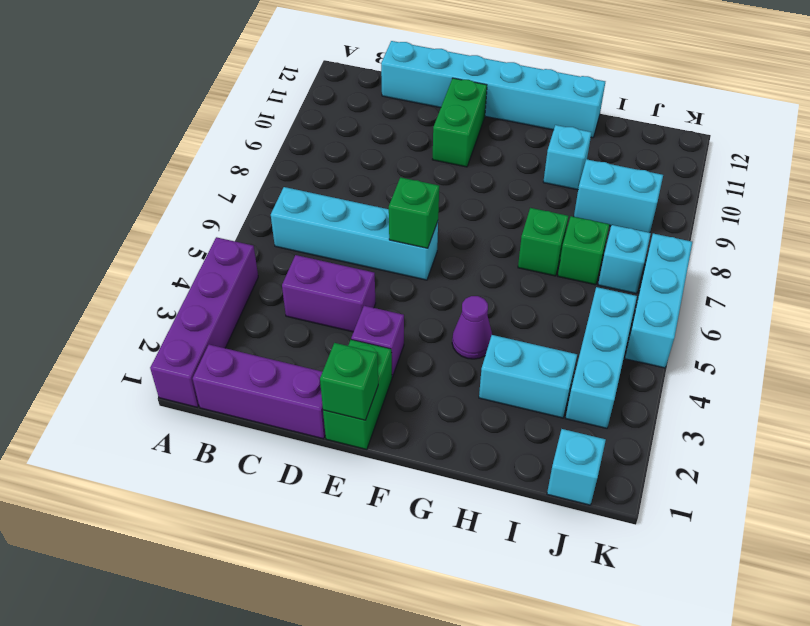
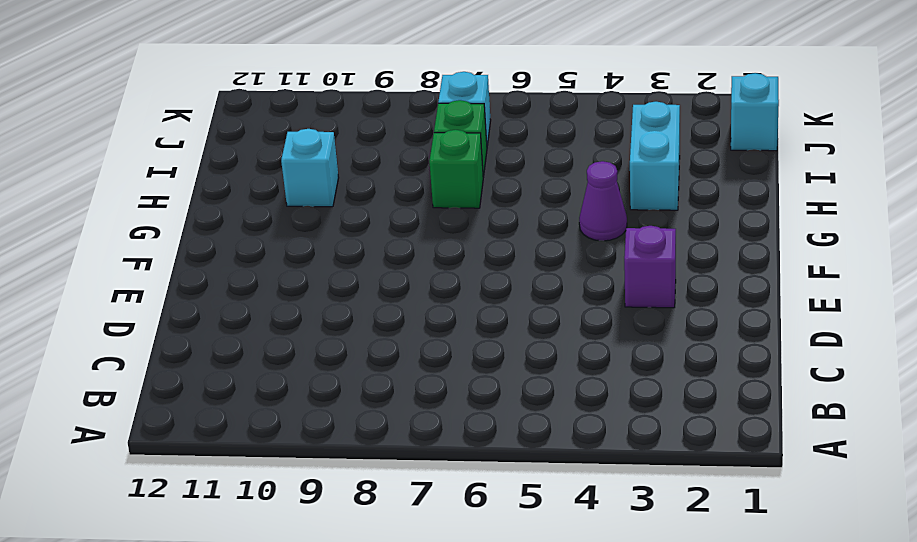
none -> purple 1x4 brick [150,237,258,407]
none -> purple 1x3 brick [193,345,325,439]
none -> cyan 1x4 brick [271,187,438,280]

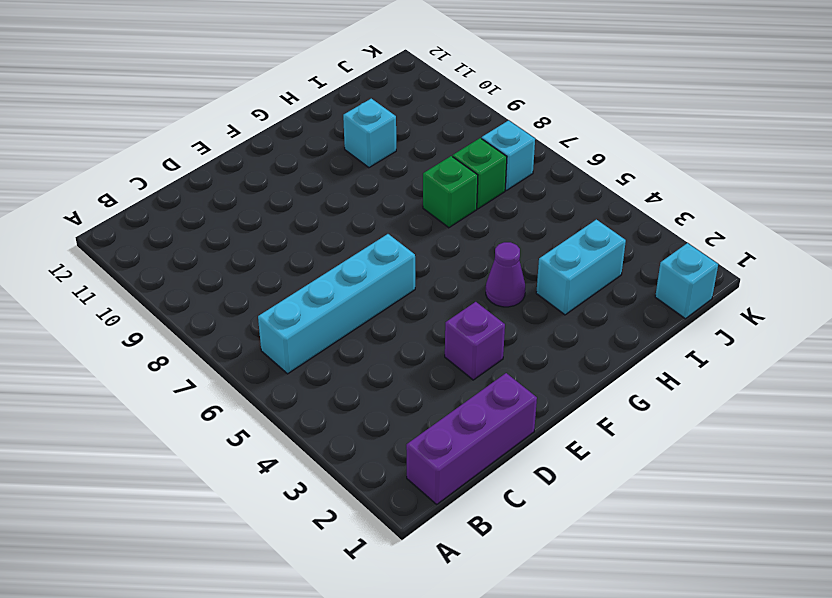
none -> purple 1x4 brick [150,237,258,407]
none -> purple 1x2 brick [282,255,376,332]
none -> cyan 1x6 brick [381,41,605,138]

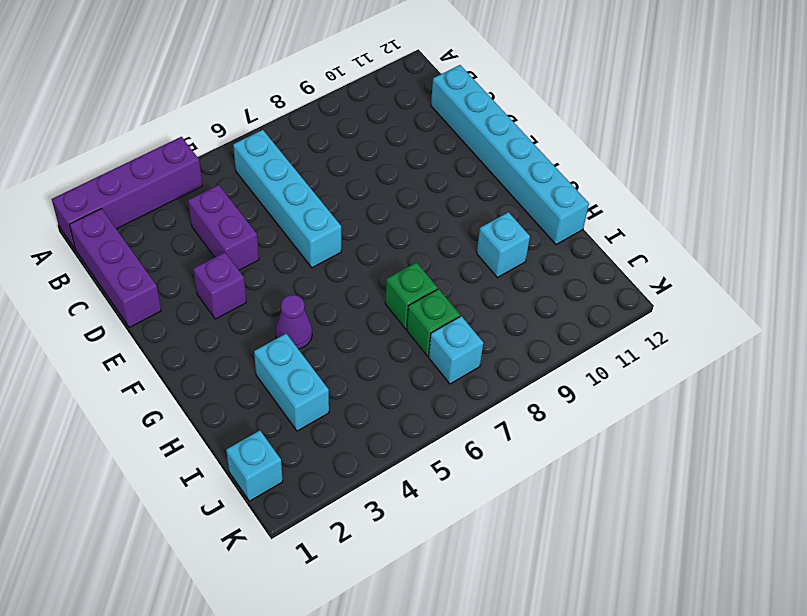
none -> green 1x2 brick [323,340,392,450]
none -> green 1x2 brick [432,78,487,167]
none -> cyan 1x2 brick [574,159,663,233]

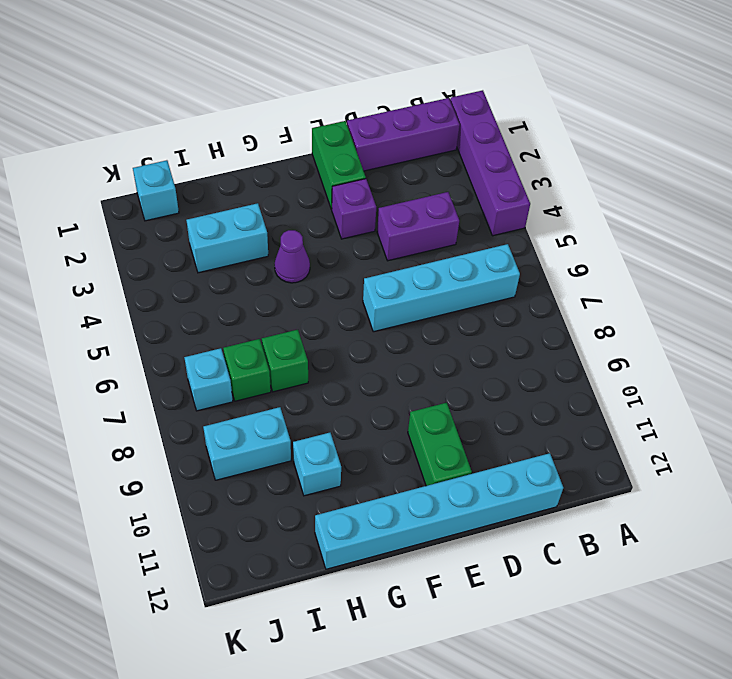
none -> cyan 1x3 brick [566,287,637,428]
none -> cyan 1x3 brick [625,233,692,368]
none -> green 1x1 brick [320,343,378,420]

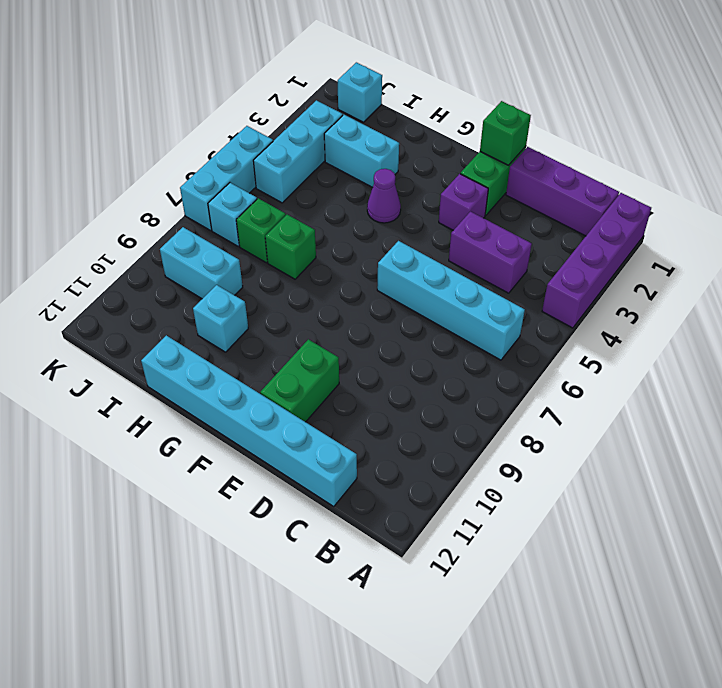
none -> green 1x1 brick [389,177,439,248]

